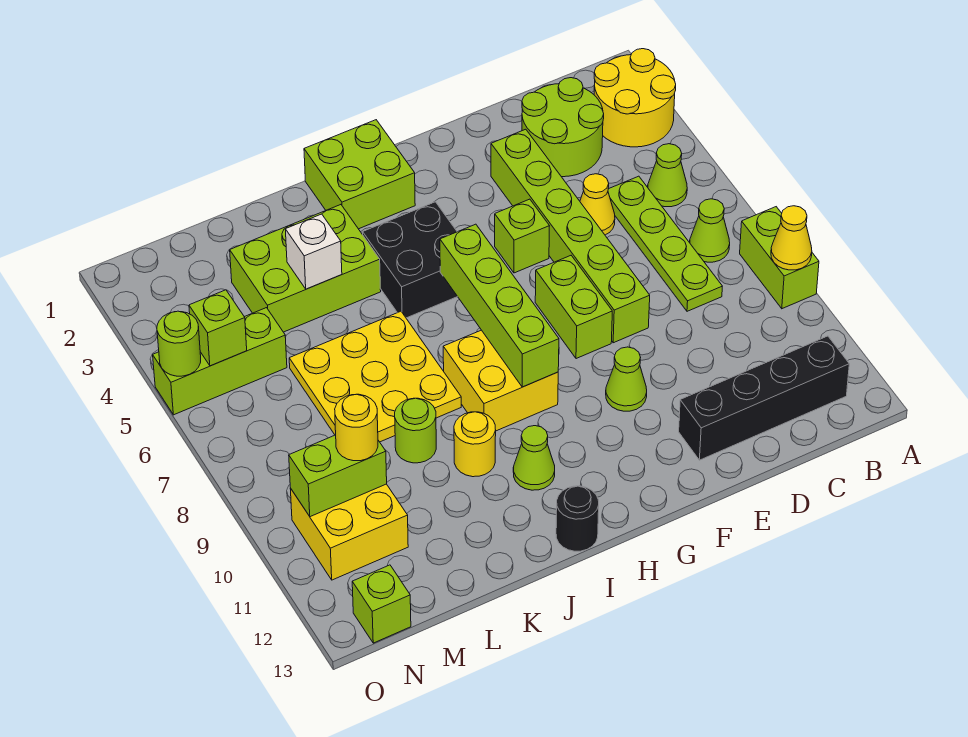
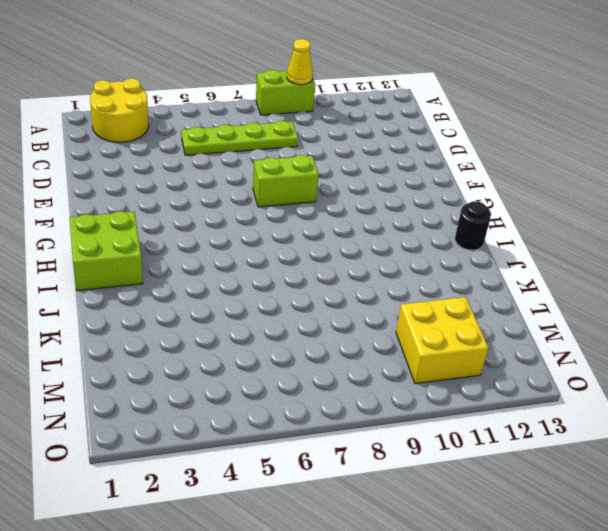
none -> lime 1x1 cone [648,144,687,207]
none -> lime 1x1 cone [690,199,730,262]
none -> black 1x4 brick [679,336,849,460]
none -> lime 2x2 round brick [522,78,604,177]

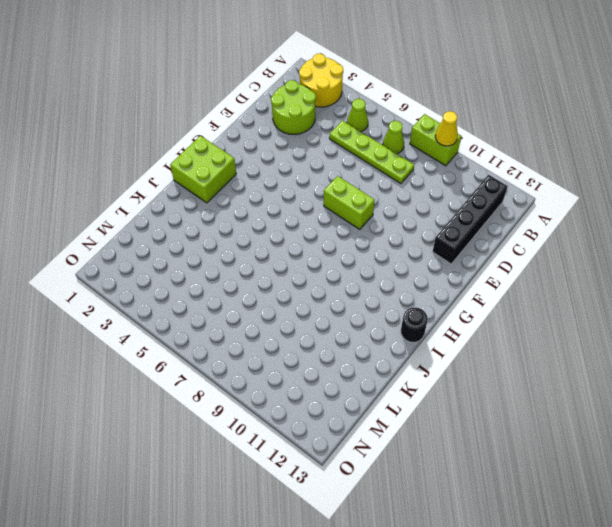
none -> yellow 1x1 cone [580,174,615,235]
none -> lime 1x6 brick [491,129,650,343]
none -> lime 1x1 brick [495,199,549,273]
none -> lime 1x1 cone [606,347,647,411]

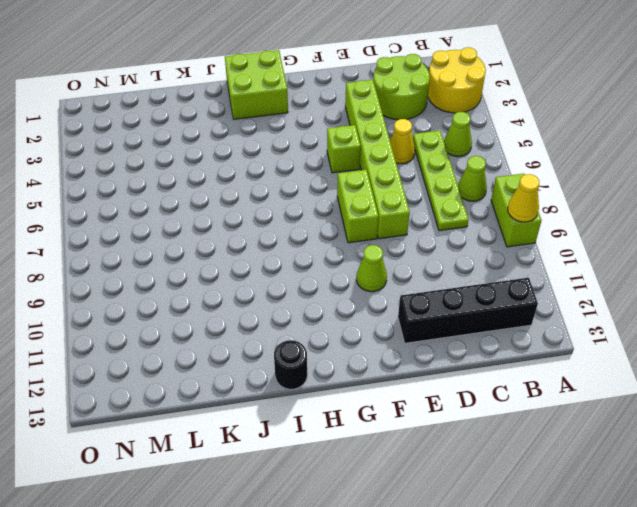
none -> black 2x2 brick [363,202,457,318]
none -> yellow 2x2 brick [443,330,558,431]
none -> lime 1x1 cone [513,426,555,490]
none -> lime 2x3 brick [230,205,381,332]

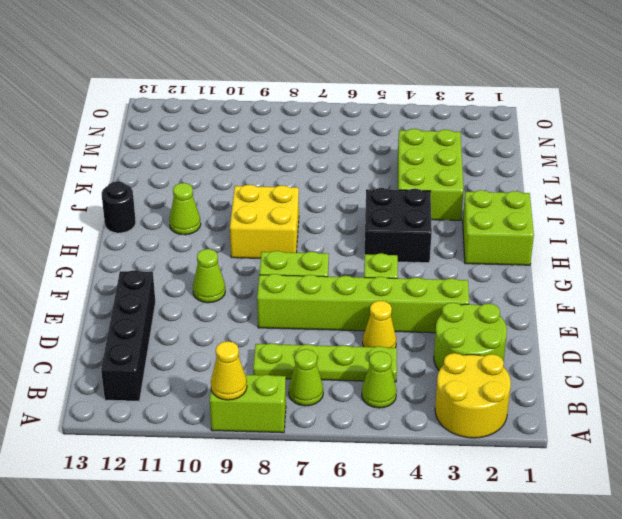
none -> yellow 3x3 plate [289,311,461,442]
none -> yellow 1x1 round brick [454,412,496,477]
none -> lime 1x1 round brick [395,398,436,463]
none -> lime 1x3 brick [153,308,287,415]

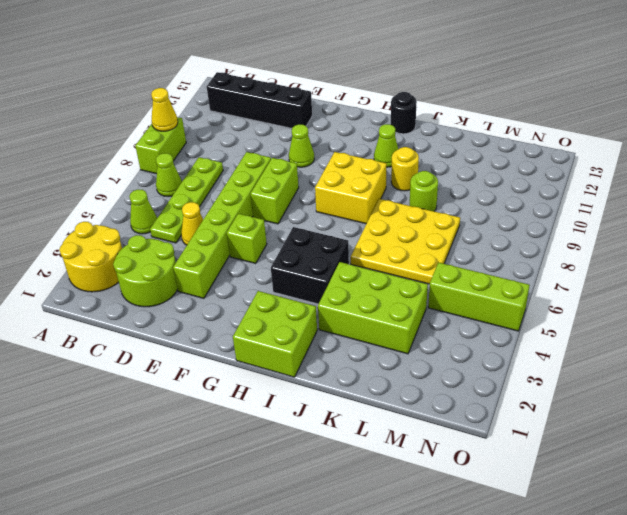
none -> yellow 2x2 brick [290,484,408,580]
none -> lime 1x1 brick [352,565,411,643]
none -> lime 1x4 brick [440,224,559,387]
none -> white 1x1 brick [285,214,342,289]

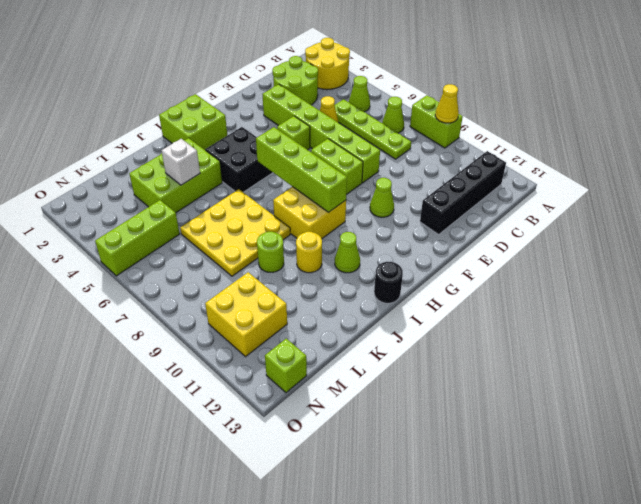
none -> lime 1x2 brick [289,435,387,517]
none -> lime 1x1 brick [189,290,247,366]
none -> lime 1x1 round brick [157,311,201,376]
none -> yellow 1x1 round brick [335,394,378,461]

